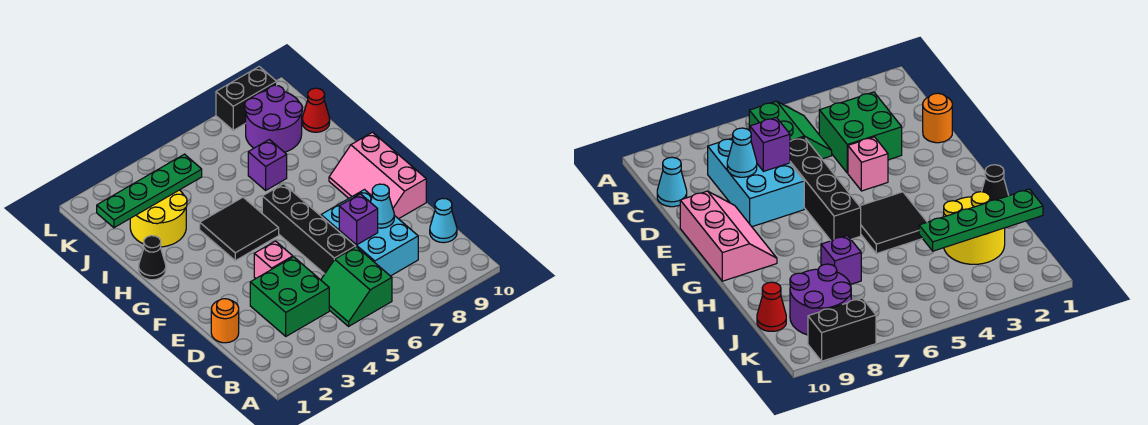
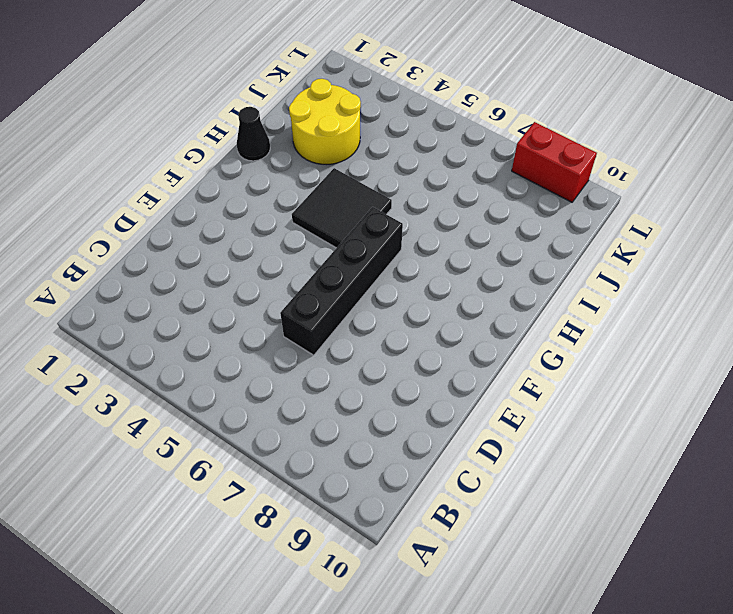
red 1x2 brick [512,122,597,202] -> black 1x2 brick [216,67,277,130]
none -> green 2x2 slope [321,247,392,326]
none -> green 2x2 brick [250,257,329,336]
none -> cyan 2x3 brick [321,190,418,276]

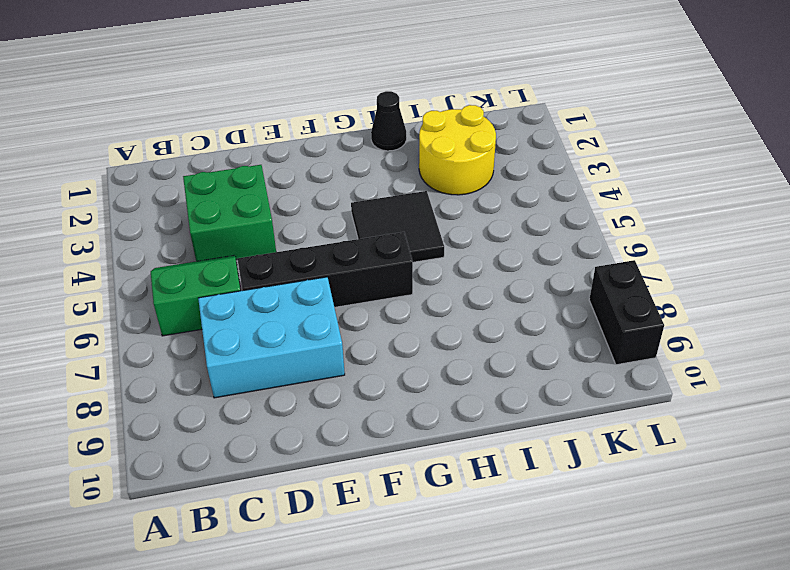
none -> cyan 1x1 cone [430,198,457,243]
none -> orange 1x1 round brick [211,299,239,343]
none -> pink 1x1 brick [254,241,293,278]

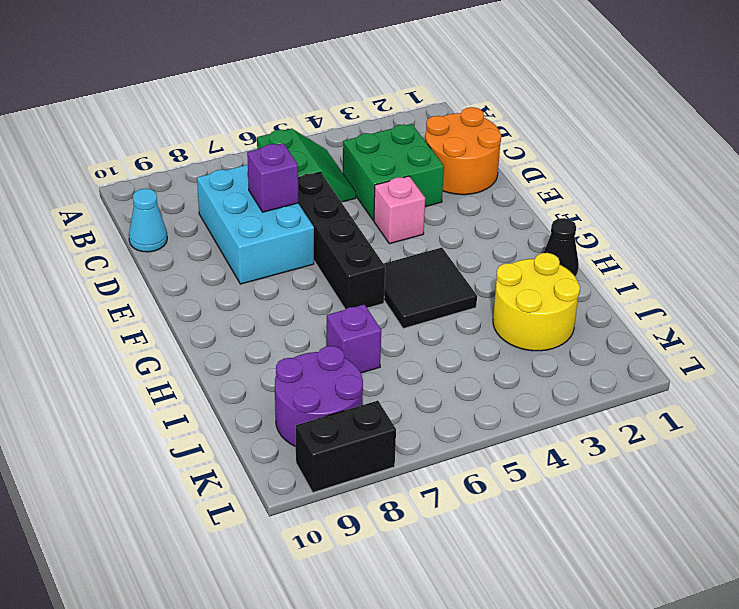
orange 2x2 round brick [425,107,501,195] -> orange 1x1 round brick [211,299,239,343]
none -> pink 2x3 slope [329,132,426,219]
none -> red 1x1 cone [302,88,330,132]
none -> cyan 1x1 cone [371,184,394,228]

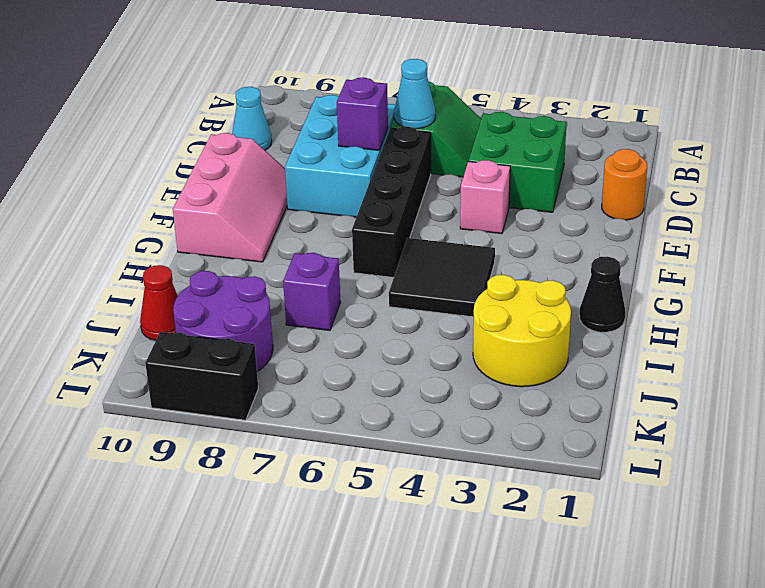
cyan 1x1 cone [394,59,435,129] -> cyan 1x1 cone moved to [371,184,394,228]
none -> green 1x4 plate [97,154,202,228]

